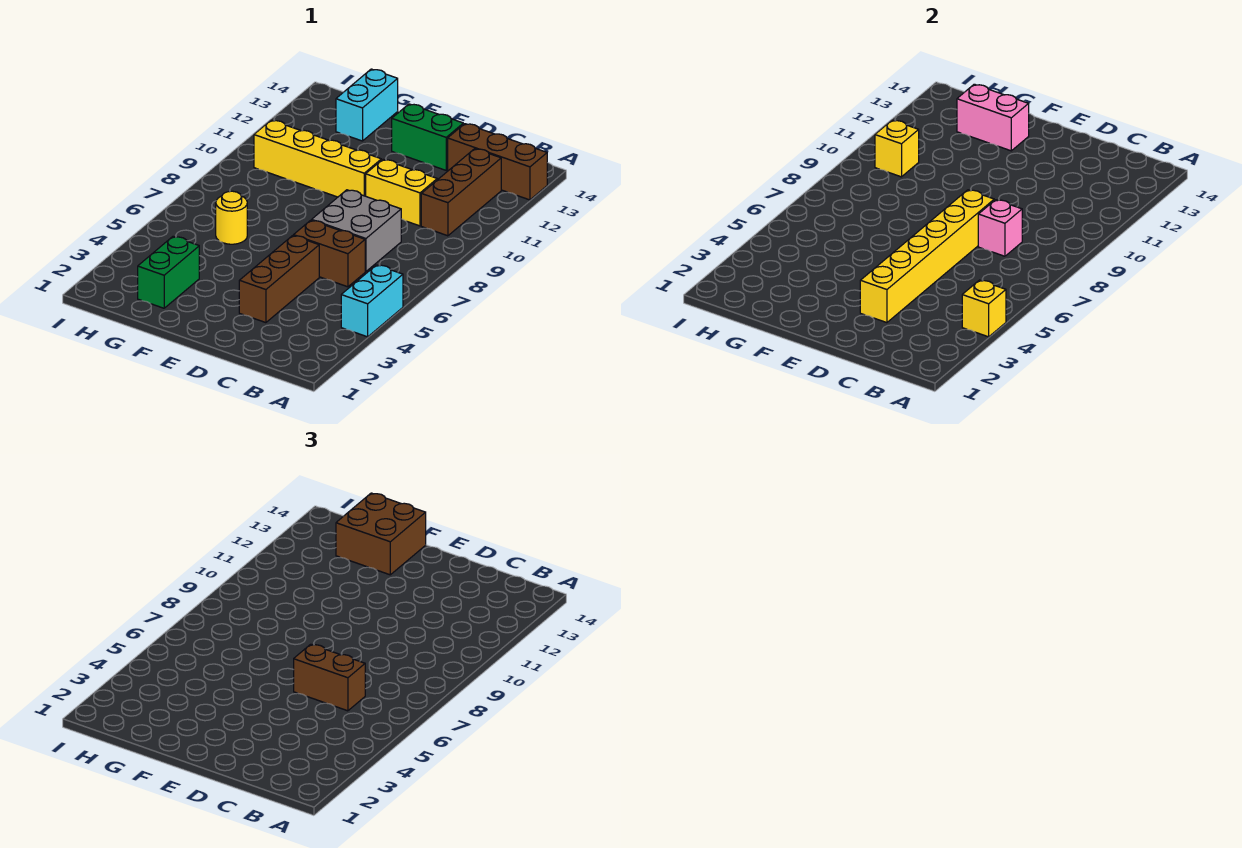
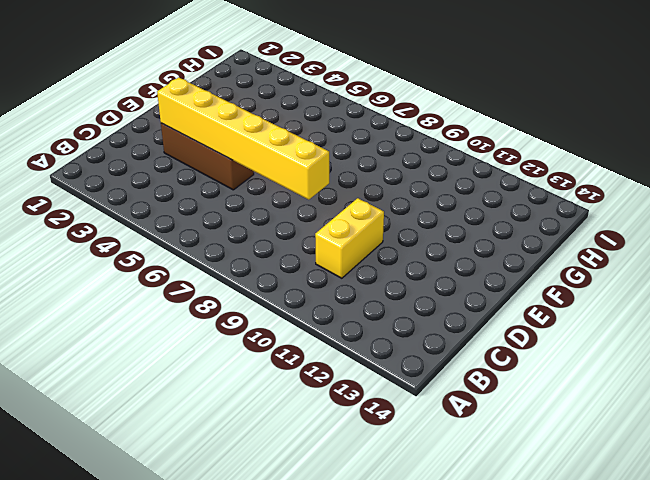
none -> cyan 1x2 brick [341,265,403,337]
none -> brown 1x3 brick [448,124,547,200]
none -> brown 1x3 brick [421,149,501,236]

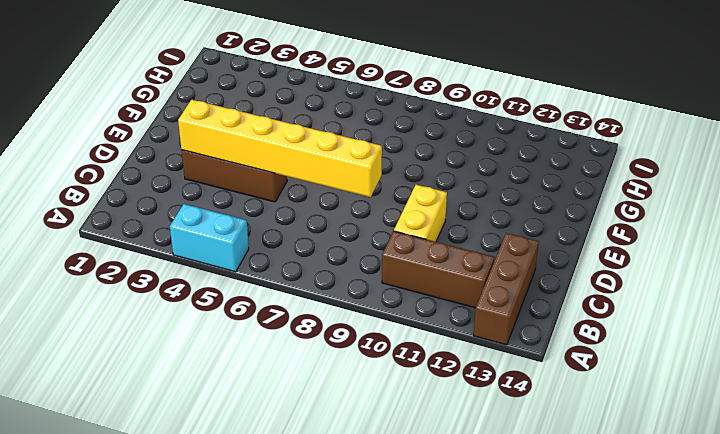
none -> brown 1x2 brick [294,220,365,287]
none -> grey 2x2 brick [312,190,401,272]
none -> green 1x2 brick [392,104,463,170]

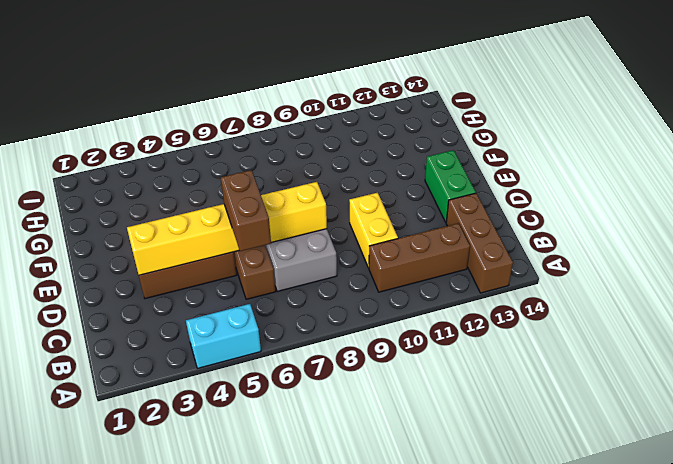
none -> yellow 1x4 brick [254,120,381,197]
none -> green 1x2 brick [138,237,199,308]
none -> yellow 1x1 round brick [216,191,247,244]

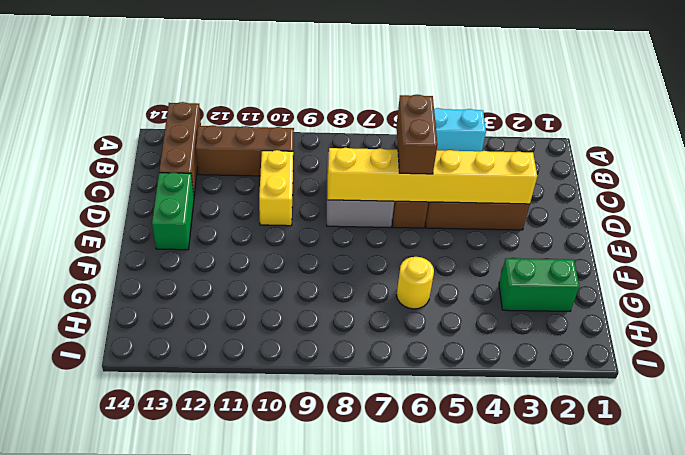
none -> yellow 1x4 brick [254,120,381,197]
none -> cyan 1x2 brick [336,69,398,141]
none -> yellow 1x1 brick [962,280,1006,337]

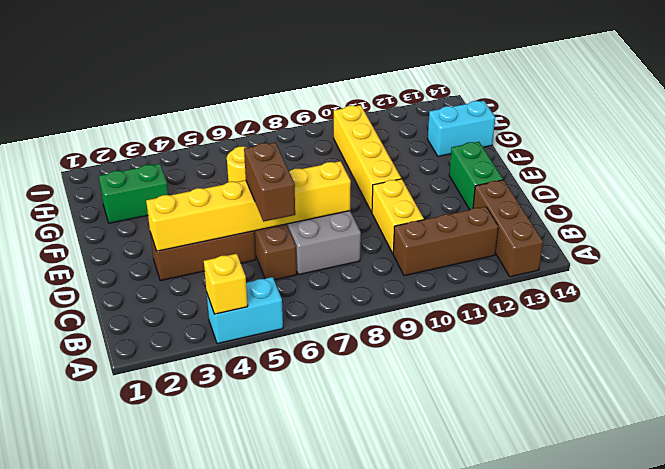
none -> pink 1x1 brick [978,200,1022,256]
none -> pink 1x2 brick [957,84,1029,151]
none -> yellow 1x1 brick [875,120,919,177]

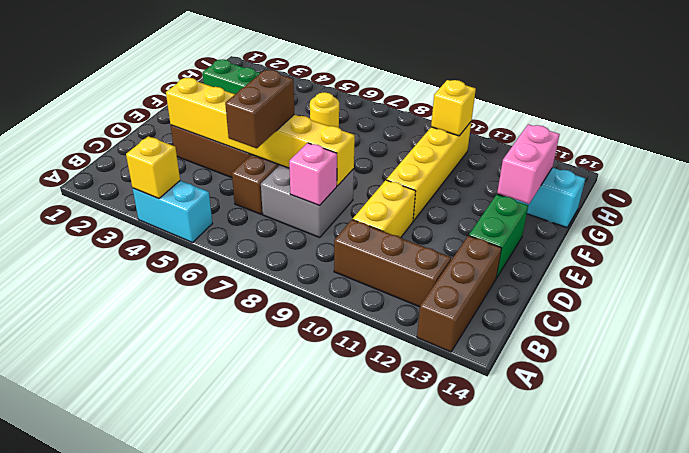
none -> brown 2x2 brick [336,493,426,575]

